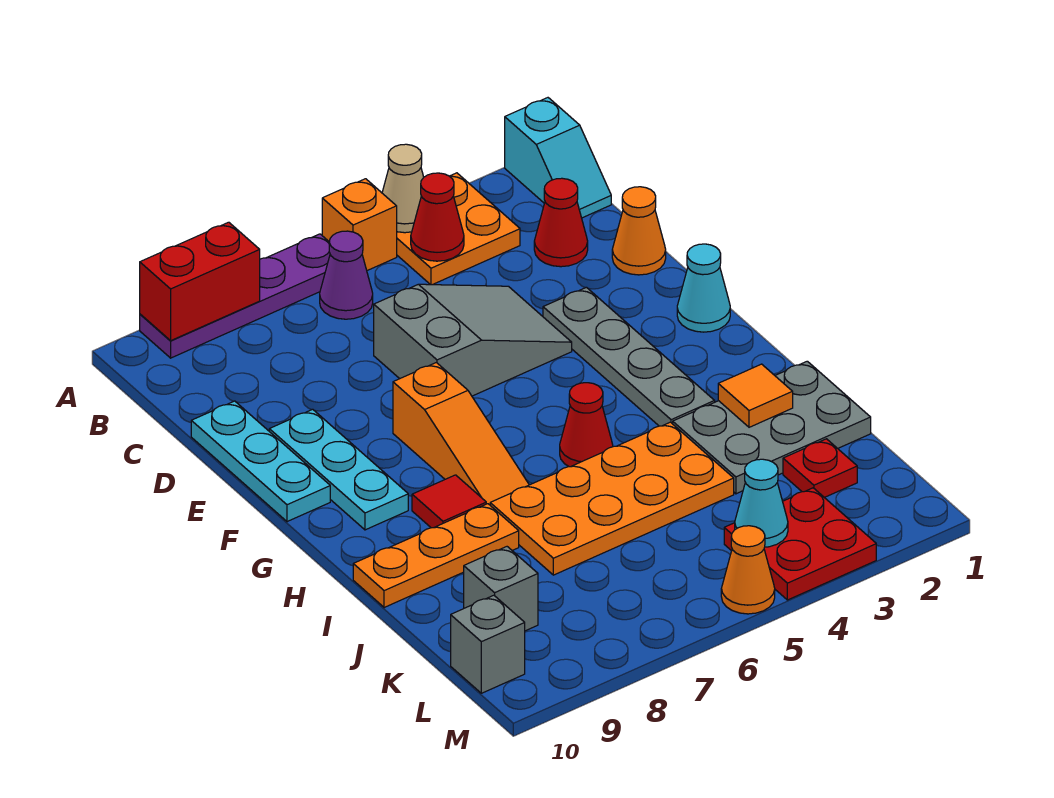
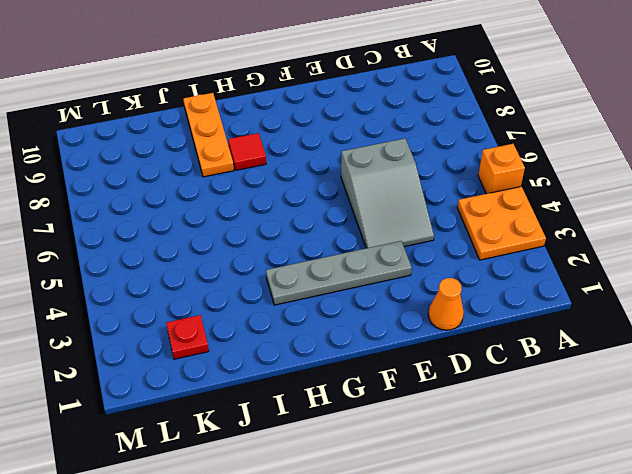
none -> cyan 1x2 slope [505,98,611,218]
none -> purple 1x4 plate [140,234,330,358]
none -> purple 1x1 cone [320,231,373,319]

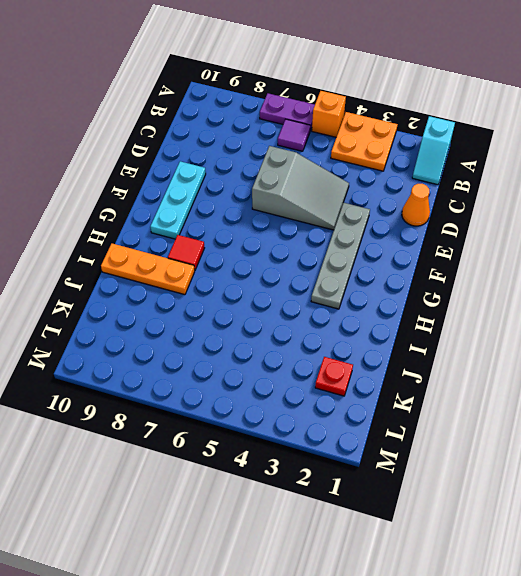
purple 1x2 plate [260,93,315,130] -> purple 1x4 plate [140,234,330,358]
purple 1x1 tile [278,119,311,151] -> purple 1x1 cone [320,231,373,319]
none -> red 1x1 cone [534,178,588,267]
none -> cyan 1x3 plate [191,401,330,522]
none -> cyan 1x1 cone [677,244,730,332]

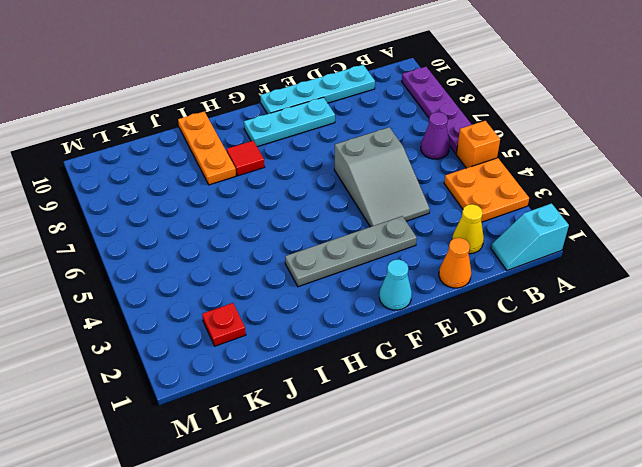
yellow 1x1 cone [452,204,484,254] -> red 1x1 cone [534,178,588,267]
cyan 1x4 plate [260,65,375,114] -> cyan 1x3 plate [191,401,330,522]
none -> orange 1x3 slope [393,363,529,505]
none -> red 1x1 cone [560,383,613,467]
none -> grey 2x3 plate [673,361,871,494]

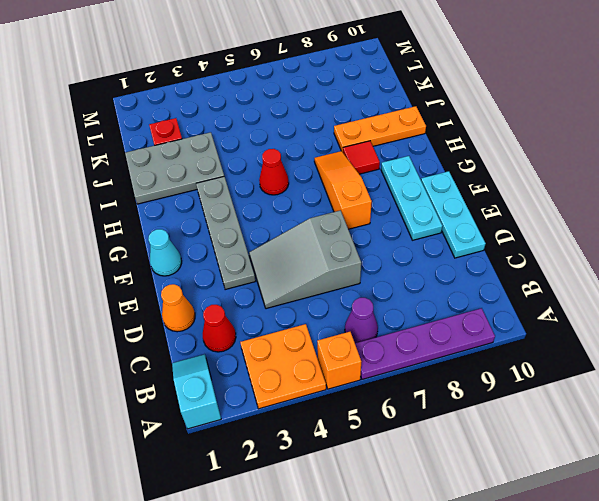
none -> orange 2x4 plate [490,422,734,575]
none -> grey 1x1 brick [464,547,538,631]
none -> red 2x2 plate [724,488,876,600]

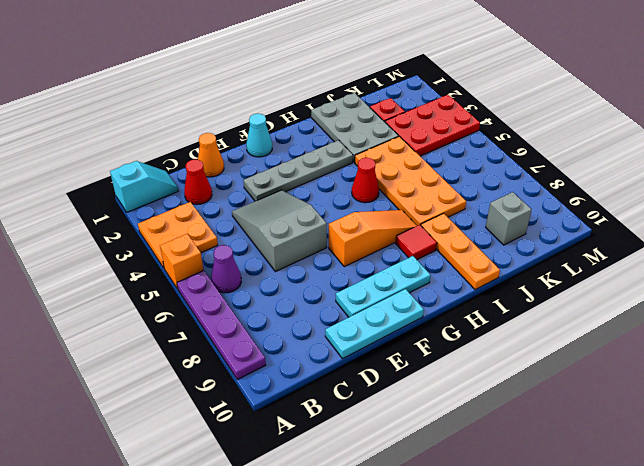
red 2x3 plate [385,95,480,156] -> red 2x2 plate [724,488,876,600]
none -> grey 1x1 brick [451,595,525,693]
none -> orange 1x1 cone [721,526,775,614]
none -> tan 1x1 cone [382,144,424,233]

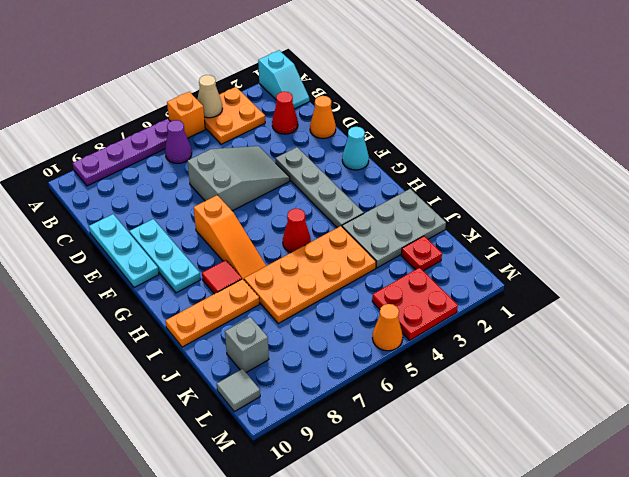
grey 1x1 tile [217,369,260,412] -> grey 1x1 brick [451,595,525,693]
none -> red 1x2 brick [140,222,260,340]
none -> red 1x1 cone [411,173,464,261]
none -> orange 1x1 tile [718,364,793,427]

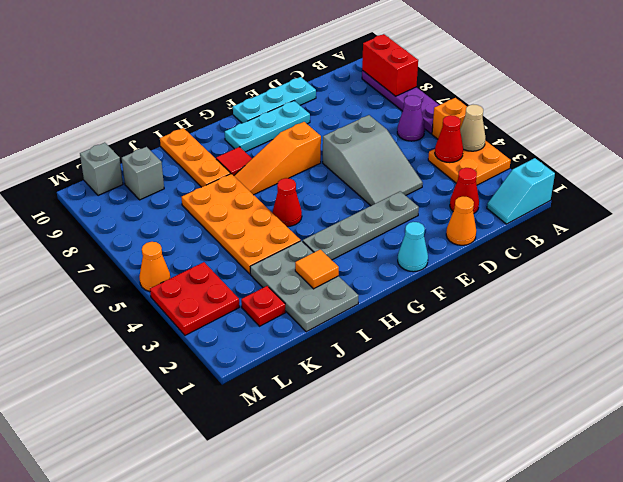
none -> cyan 1x1 cone [735,459,788,547]

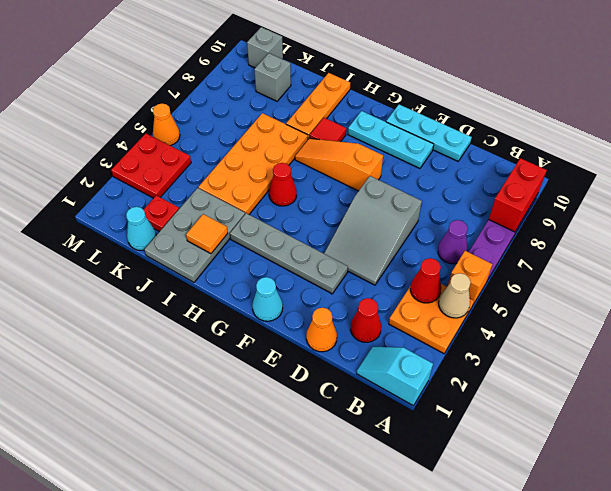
cyan 1x1 cone [126,207,156,250] -> cyan 1x1 cone moved to [735,459,788,547]

